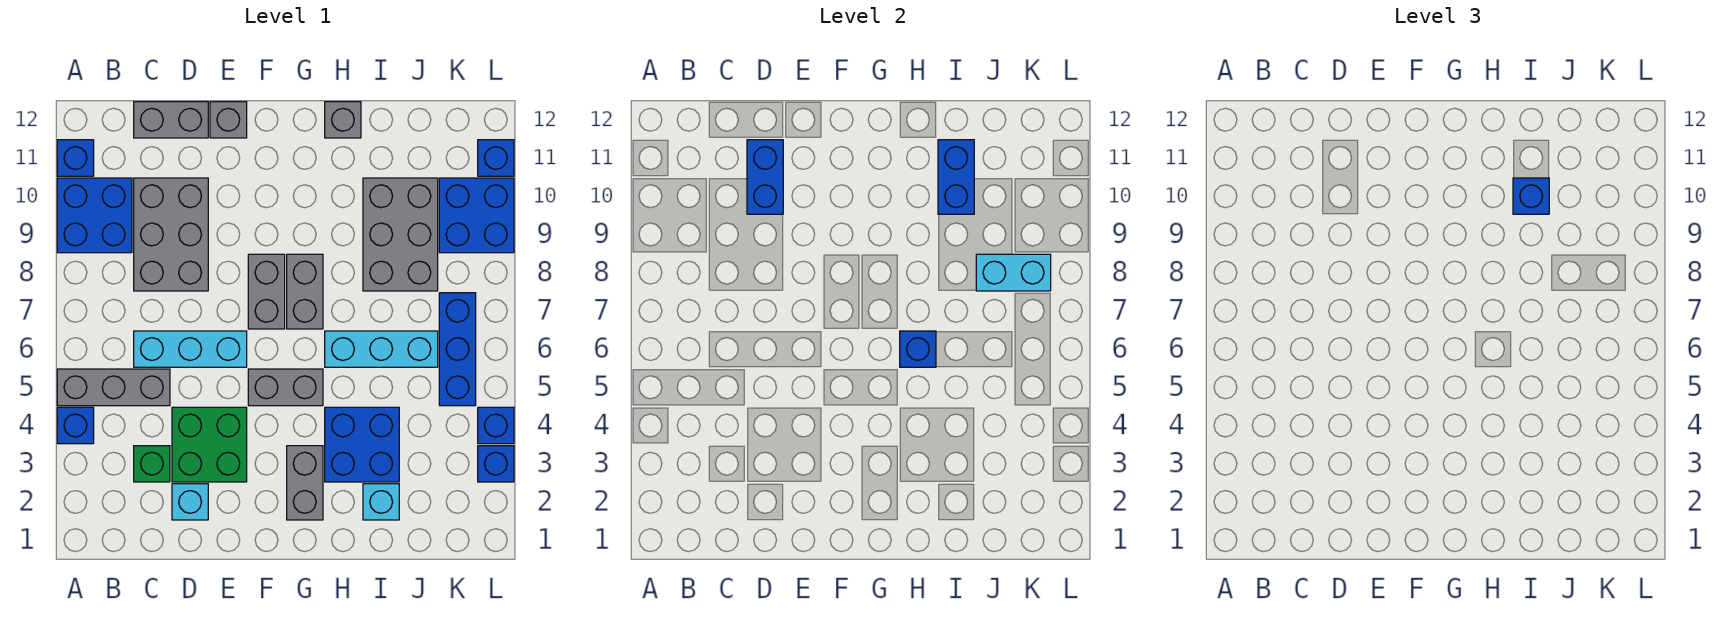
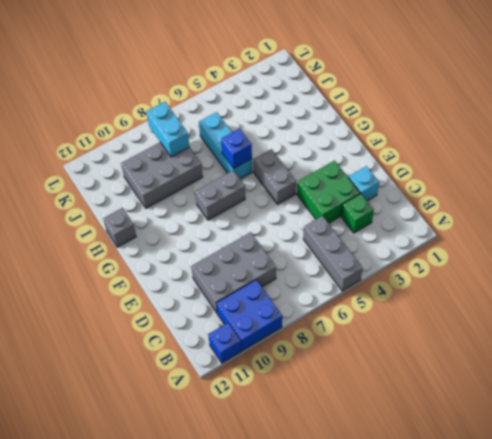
none -> blue 1x1 brick [57,407,94,444]
none -> cyan 1x3 brick [134,331,247,367]
none -> grey 1x2 brick [134,102,208,138]
none -> grey 1x1 brick [210,102,247,138]

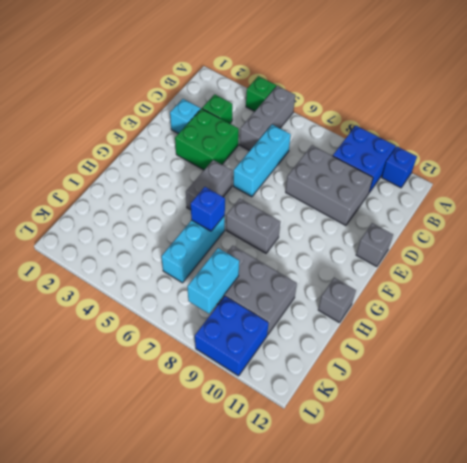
green 1x1 brick [246,76,276,111] -> blue 1x1 brick [57,407,94,444]
none -> grey 1x2 brick [134,102,208,138]
none -> grey 1x2 brick [248,254,285,329]
none -> grey 1x2 brick [287,446,323,520]
none -> blue 2x2 brick [325,407,399,482]

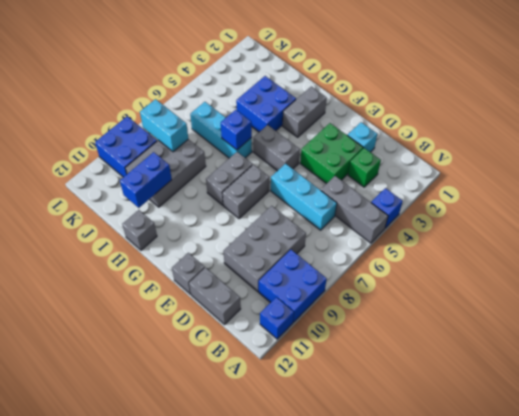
none -> cyan 1x1 brick [363,484,399,520]
none -> blue 1x3 brick [439,293,476,406]
none -> blue 1x1 brick [478,446,514,482]
none -> blue 1x1 brick [478,407,514,444]

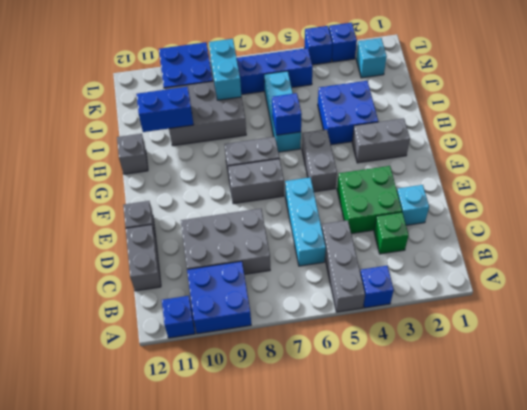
cyan 1x1 brick [356,38,387,78] -> cyan 1x1 brick moved to [363,484,399,520]
none -> blue 1x1 brick [478,140,514,176]
none -> blue 1x2 brick [747,140,783,214]
none -> blue 1x1 brick [1513,178,1549,214]

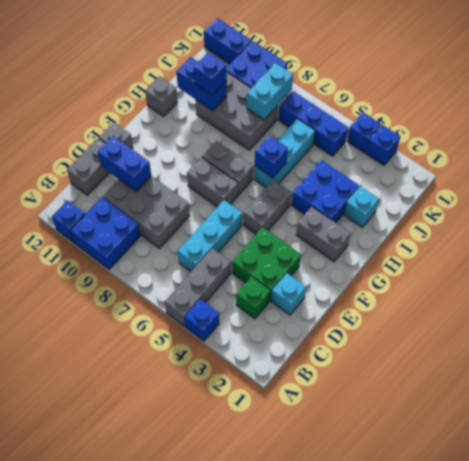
blue 1x2 brick [204,18,251,64] -> blue 1x1 brick [478,140,514,176]

